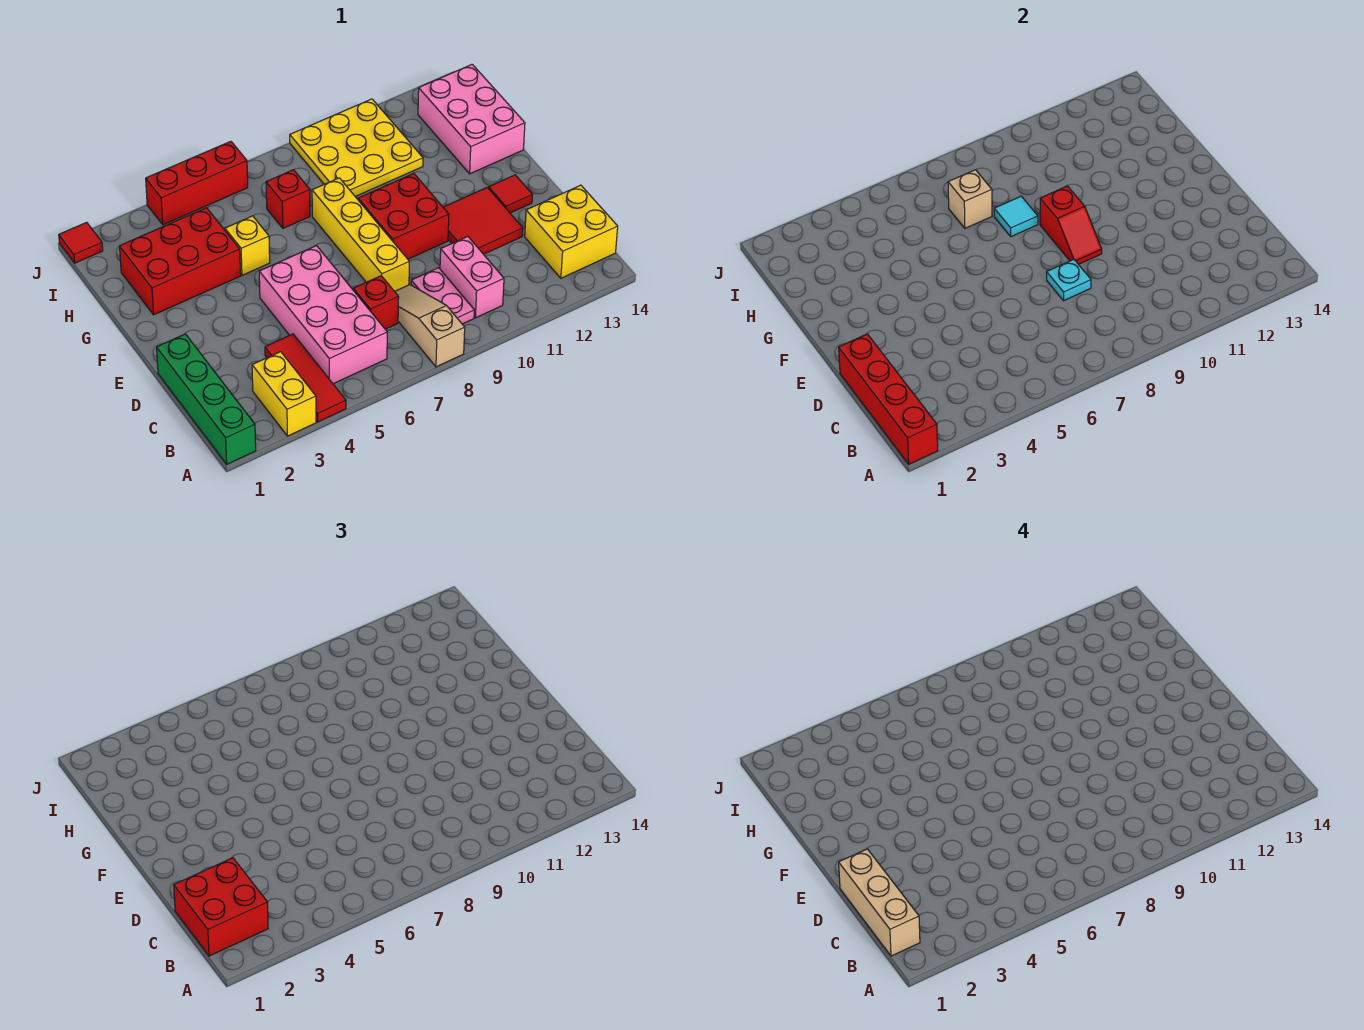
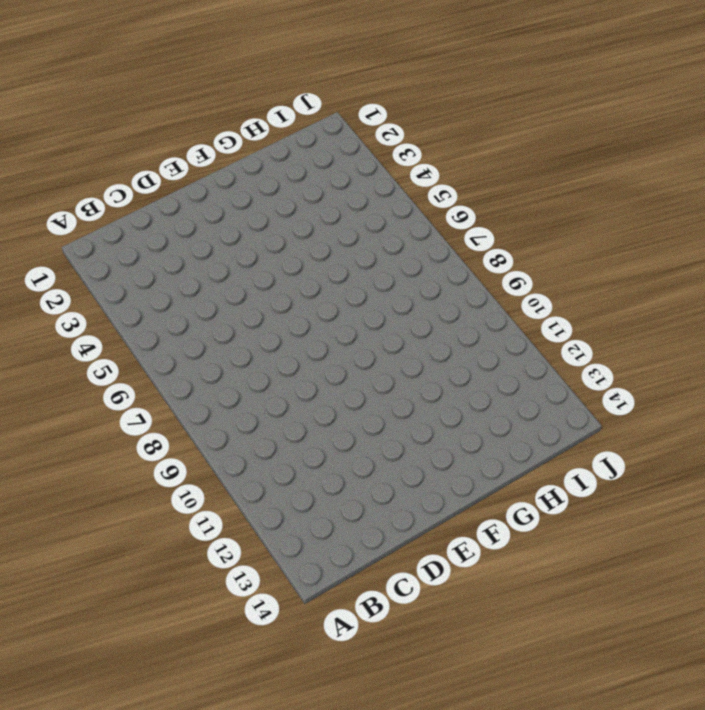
none -> green 1x4 brick [157,334,256,464]
none -> yellow 1x2 brick [252,352,316,436]
none -> red 1x3 tile [265,334,346,422]

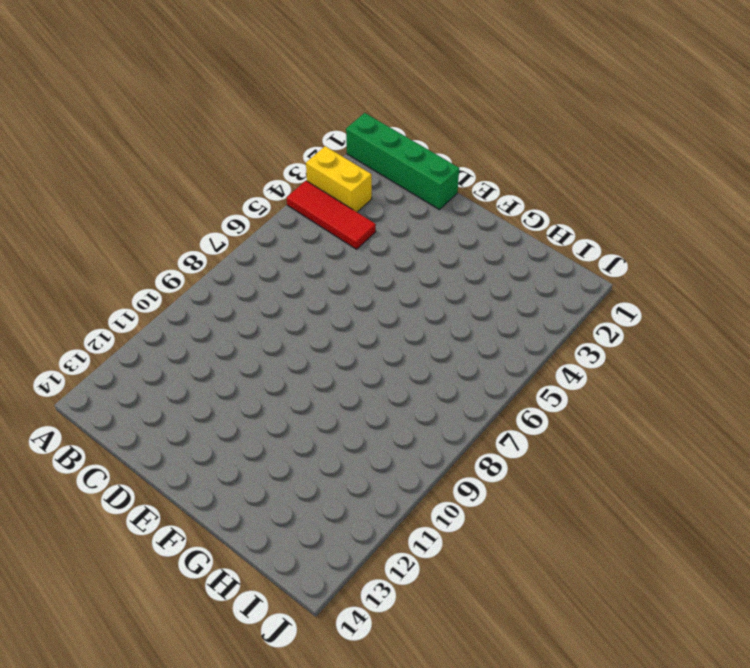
none -> tan 1x3 slope [395,285,465,367]
none -> pink 2x4 brick [259,246,387,384]
none -> pink 1x2 plate [411,268,474,324]

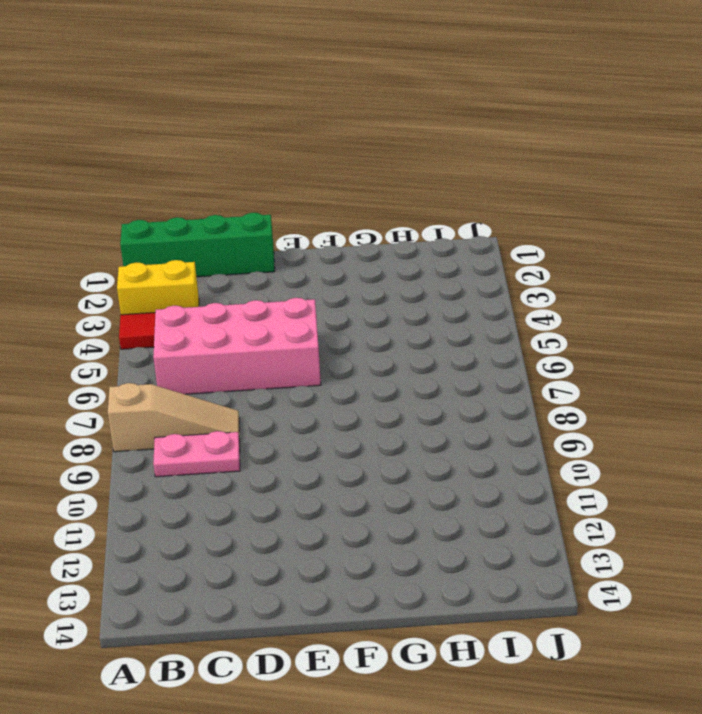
none -> pink 1x2 brick [440,236,504,318]
none -> yellow 2x2 brick [525,185,618,278]
none -> red 1x1 brick [353,276,399,329]

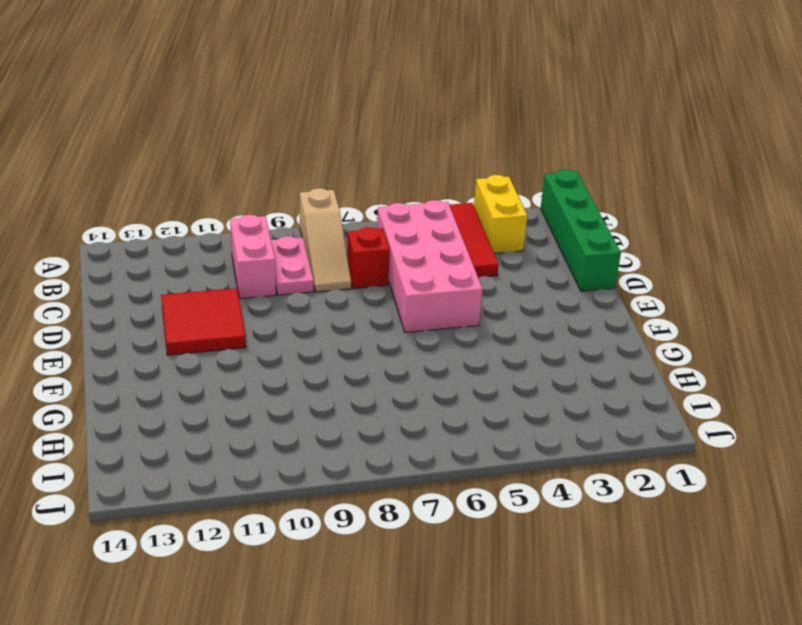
none -> yellow 2x2 brick [525,185,618,278]
none -> yellow 1x4 brick [312,178,409,291]
none -> red 2x2 brick [358,173,449,259]

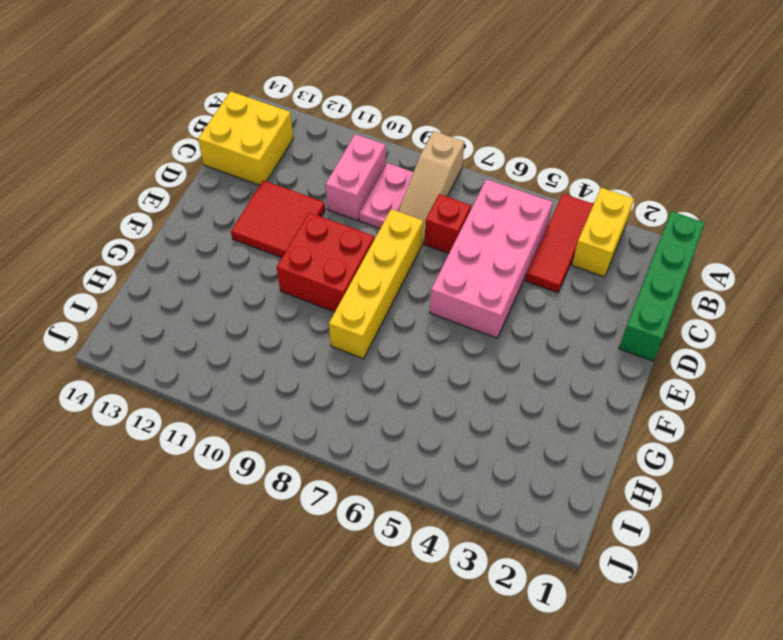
none -> red 1x1 tile [489,175,532,213]
none -> red 2x3 brick [120,208,241,315]
none -> yellow 1x1 brick [225,216,270,275]

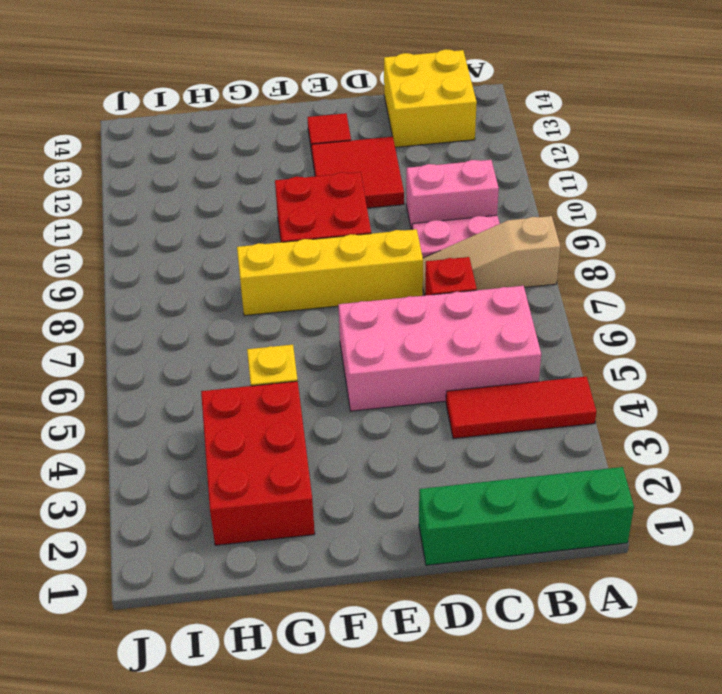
none -> yellow 1x2 brick [252,352,316,436]
none -> pink 2x3 brick [418,64,525,174]
none -> red 1x1 brick [266,170,310,228]

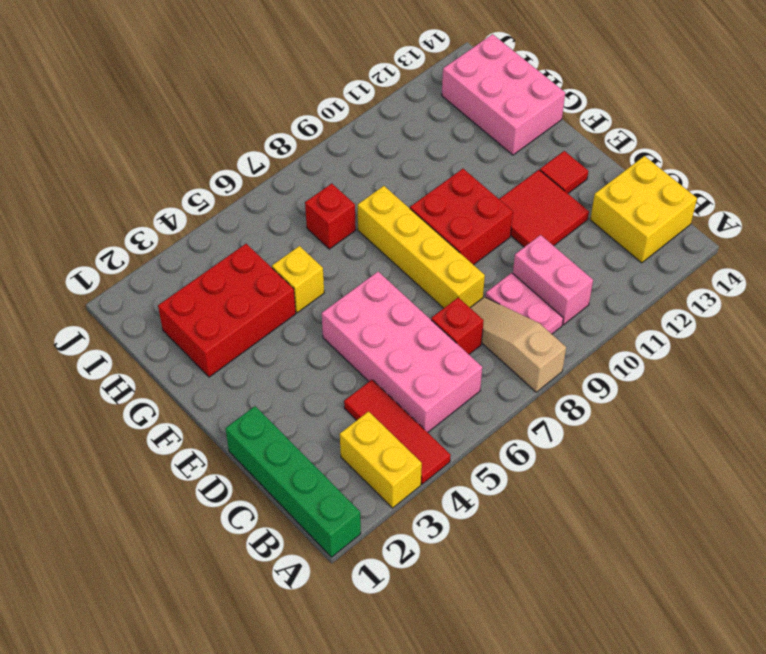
none -> yellow 3x3 plate [290,99,423,197]
none -> red 1x1 tile [59,222,103,263]
none -> red 1x3 brick [146,141,248,225]

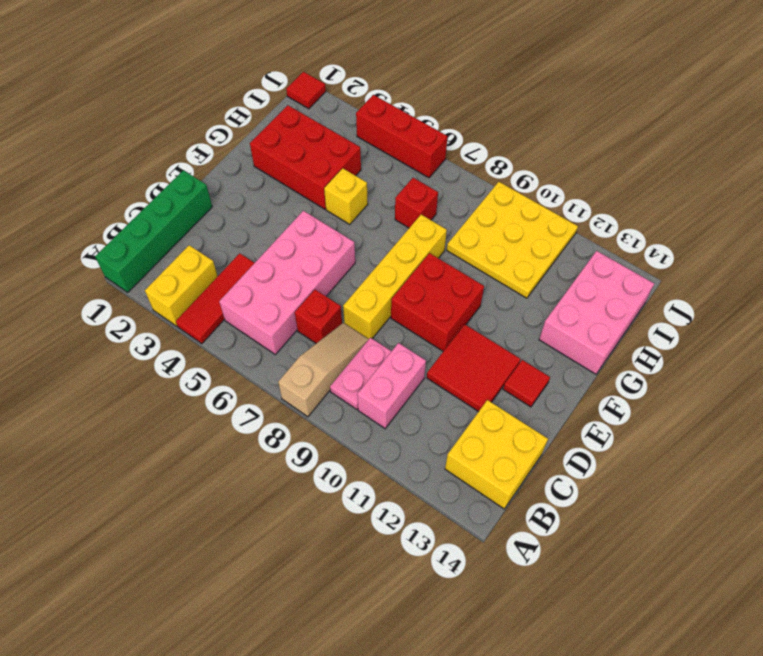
none -> red 1x4 brick [839,334,938,464]
none -> cyan 1x1 plate [1047,259,1091,301]
none -> red 1x2 slope [1040,186,1102,264]

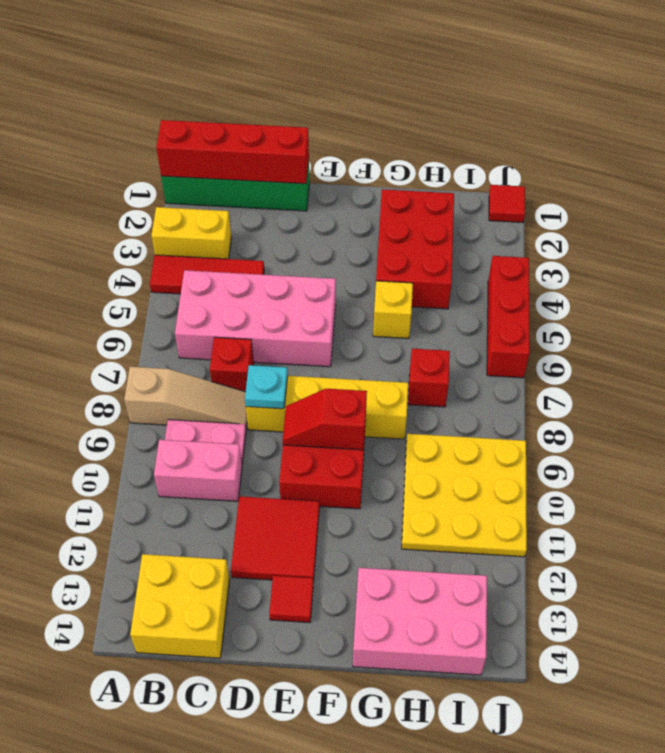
none -> cyan 1x1 tile [994,196,1038,237]
none -> tan 1x1 brick [948,170,992,228]
none -> red 2x2 brick [174,858,268,956]

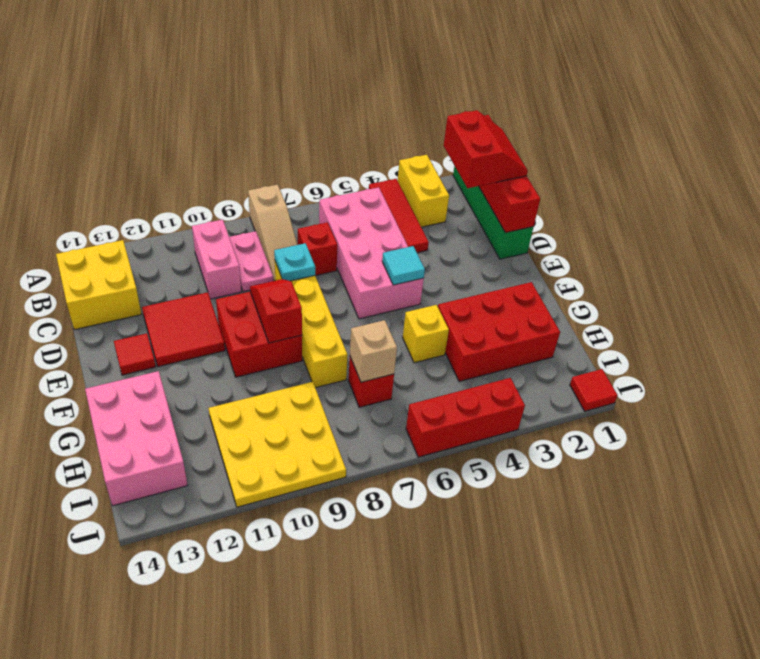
red 2x2 slope [444,110,528,188] -> red 2x2 brick [174,858,268,956]
cyan 1x1 tile [382,246,425,285] -> cyan 1x1 tile moved to [994,196,1038,237]
none -> tan 1x3 brick [839,849,920,956]

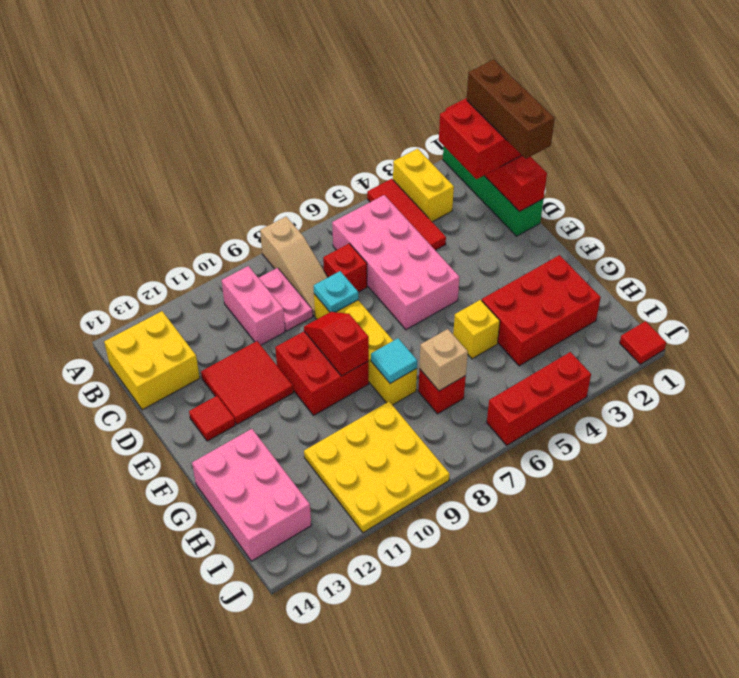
brown 1x3 brick [467,59,555,159] -> tan 1x3 brick [839,849,920,956]

